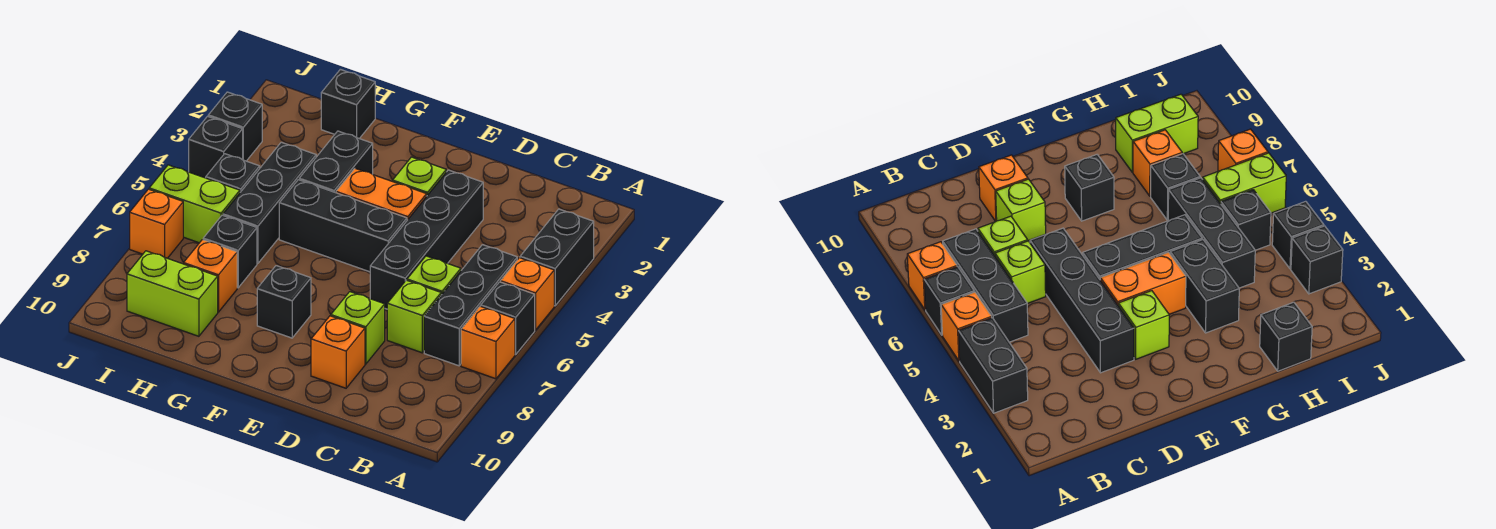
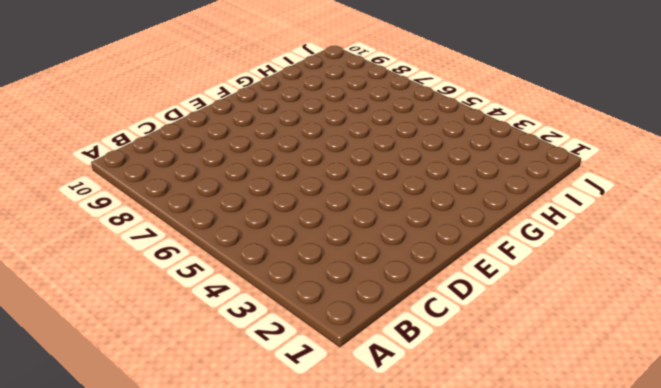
none -> black 1x2 brick [520,209,594,306]
none -> orange 1x1 brick [500,258,554,330]
none -> black 1x1 brick [481,282,535,354]

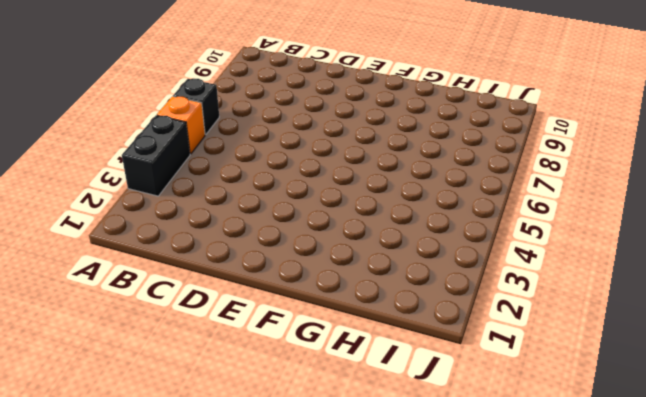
none -> orange 1x1 brick [461,306,515,379]
none -> black 1x3 brick [424,245,517,366]
none -> lime 1x1 brick [407,256,461,295]

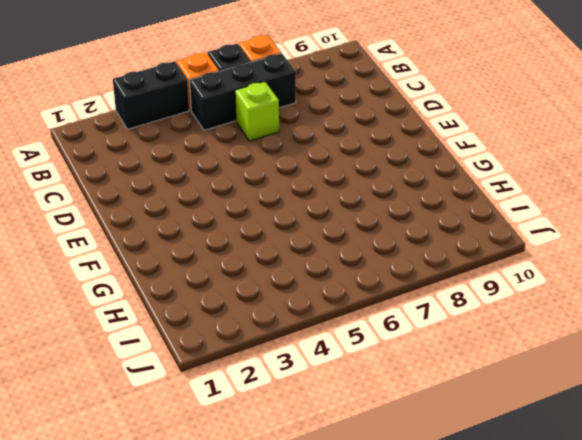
none -> lime 1x1 brick [387,280,441,353]
none -> black 1x4 brick [370,170,483,309]
none -> lime 1x1 brick [331,292,385,364]

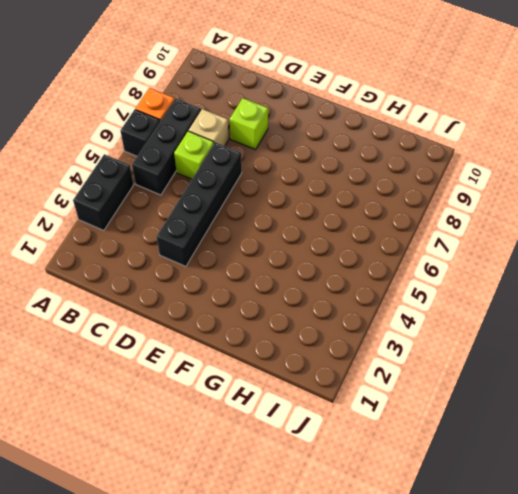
tan 1x1 brick [189,109,229,146] -> lime 1x1 brick [387,280,441,353]
none -> orange 1x1 brick [500,258,554,330]
none -> orange 1x1 brick [311,316,365,388]
none -> lime 1x1 brick [393,157,446,195]

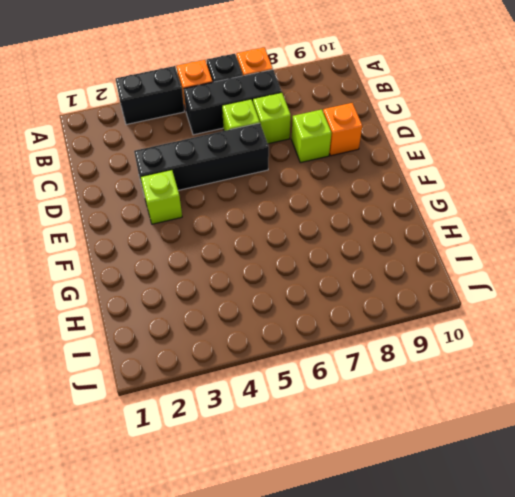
none -> orange 1x2 brick [336,169,427,220]
none -> black 1x3 brick [279,180,407,272]
none -> black 1x1 brick [257,266,311,338]

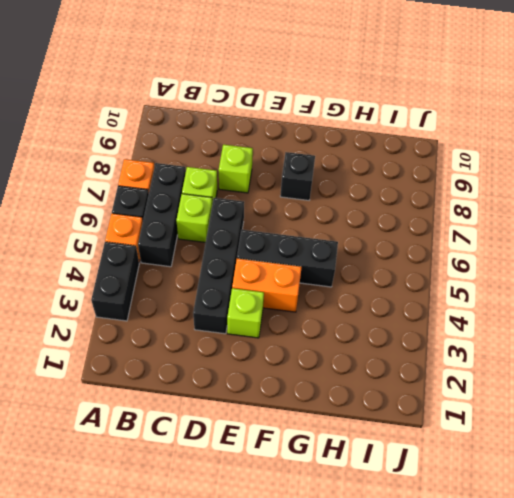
none -> orange 1x1 brick [311,316,365,388]
none -> black 1x2 brick [299,131,373,193]
none -> black 1x1 brick [321,69,375,139]

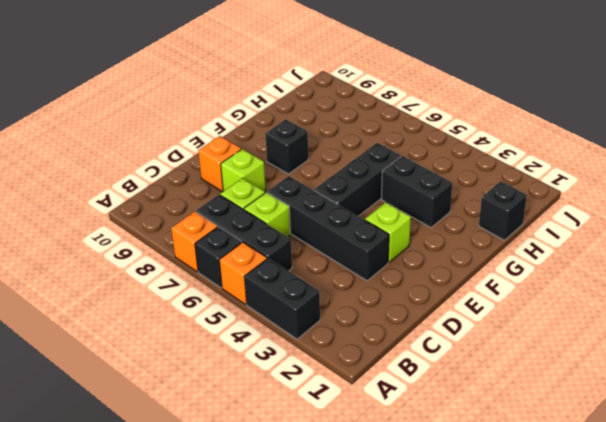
none -> orange 1x2 brick [336,169,427,220]
none -> black 1x3 brick [223,142,316,263]
none -> black 1x1 brick [203,215,257,288]

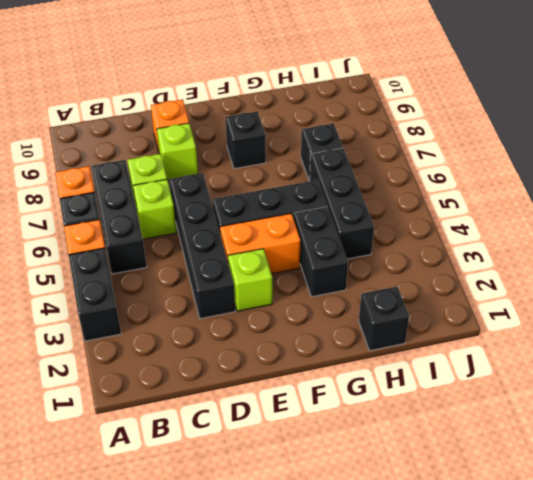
none -> orange 1x1 brick [184,240,237,312]
none -> lime 1x2 brick [127,251,218,336]
none -> black 1x1 brick [206,154,260,192]

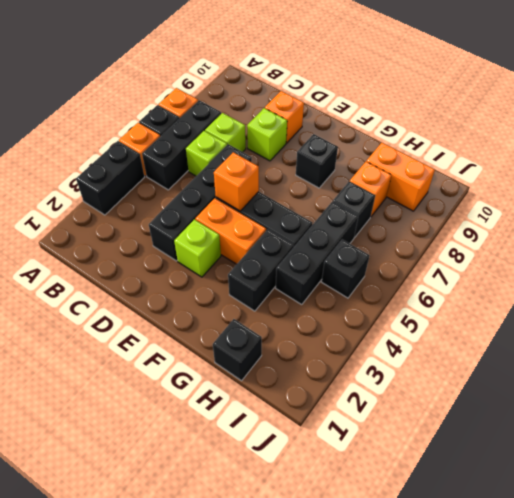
orange 1x1 brick [214,152,259,211] -> orange 1x1 brick moved to [130,189,183,258]
orange 1x2 brick [366,143,435,211] -> lime 1x2 brick [127,251,218,336]
none -> lime 1x2 brick [149,165,240,243]
none -> black 1x1 brick [208,92,262,161]
none -> black 1x1 brick [189,116,243,178]

